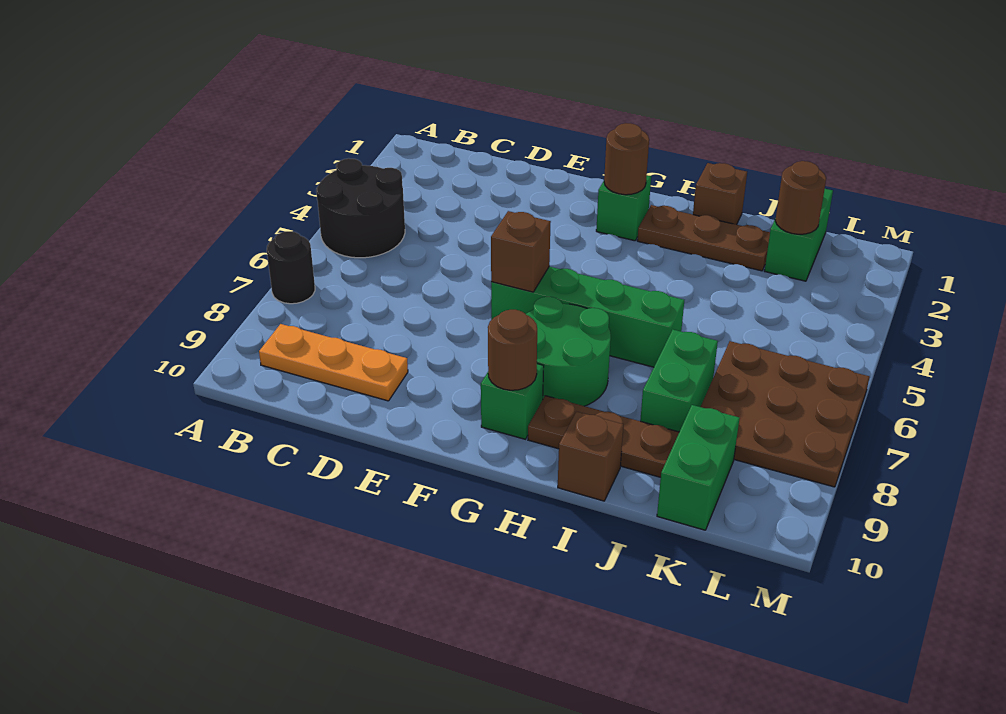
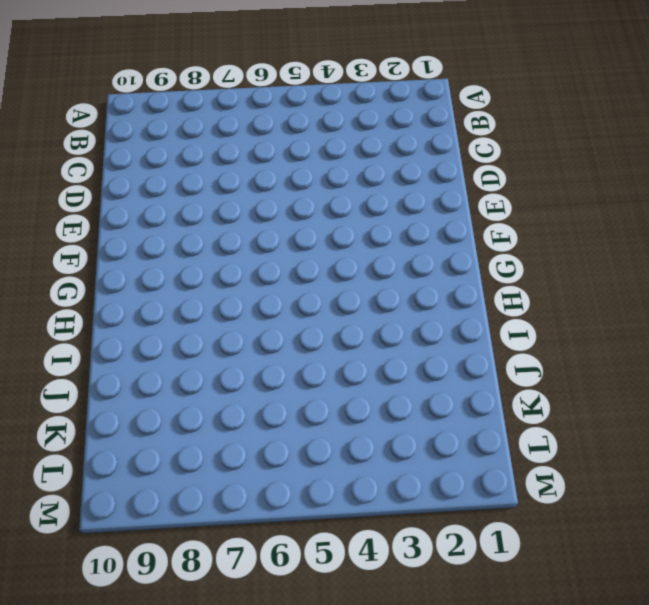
none -> black 2x2 round brick [316,158,405,258]
none -> black 1x1 round brick [267,231,315,304]
none -> orange 1x3 plate [259,324,408,401]

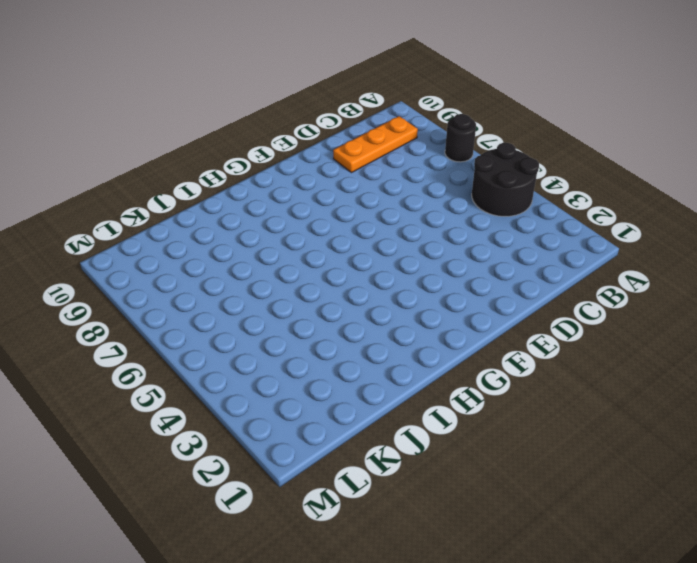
none -> green 1x4 brick [491,267,684,367]
none -> green 1x1 brick [596,175,651,241]
none -> green 2x2 round brick [526,297,611,406]

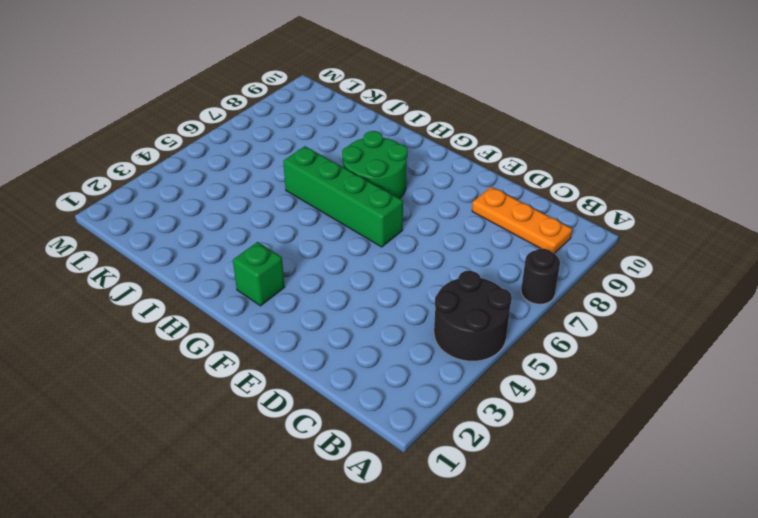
none -> green 1x1 brick [481,364,544,439]
none -> brown 1x3 plate [637,205,770,271]
none -> brown 1x3 plate [528,396,679,477]

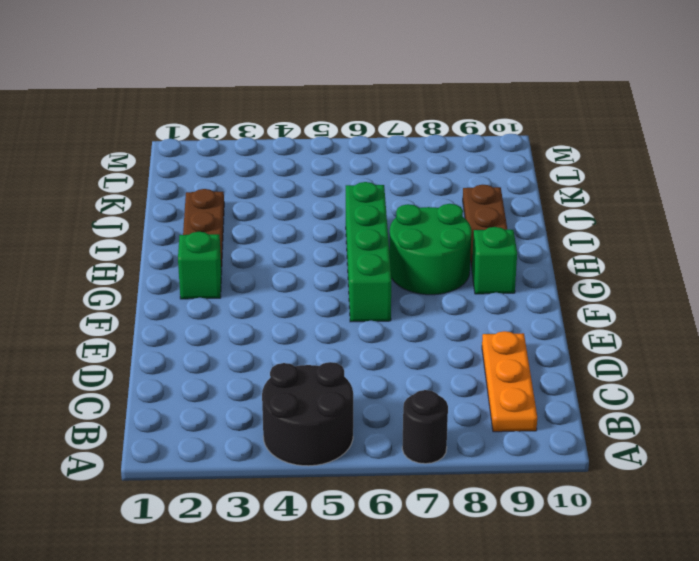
none -> brown 1x1 brick [693,163,747,225]
none -> brown 1x1 brick [558,412,623,501]
none -> green 1x2 brick [640,330,718,432]

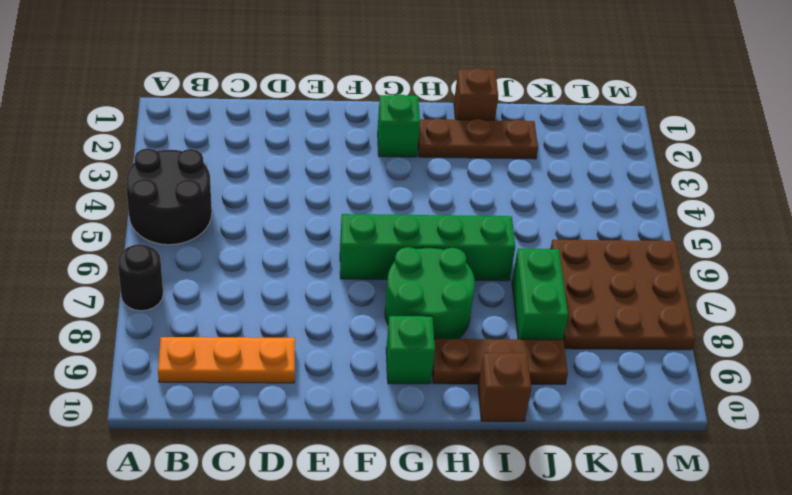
none -> green 1x2 brick [765,189,833,281]
none -> green 1x2 brick [657,405,740,530]
none -> brown 1x1 brick [491,211,551,292]

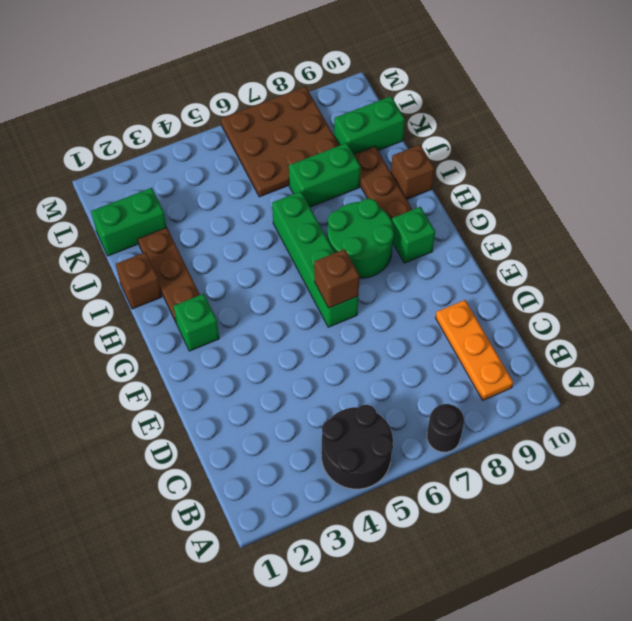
none -> brown 1x1 round brick [604,123,649,195]
none -> brown 1x1 round brick [488,310,537,390]
none -> brown 1x1 round brick [775,161,826,234]

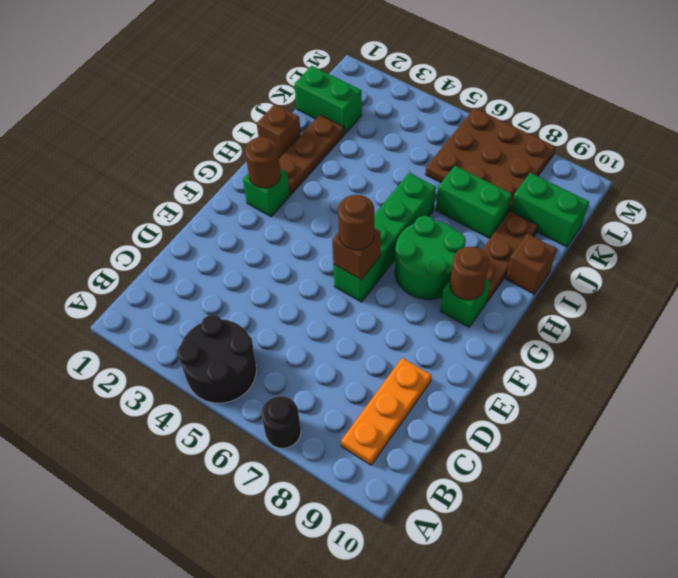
brown 1x1 round brick [338,195,374,250] -> brown 1x1 round brick moved to [775,161,826,234]

